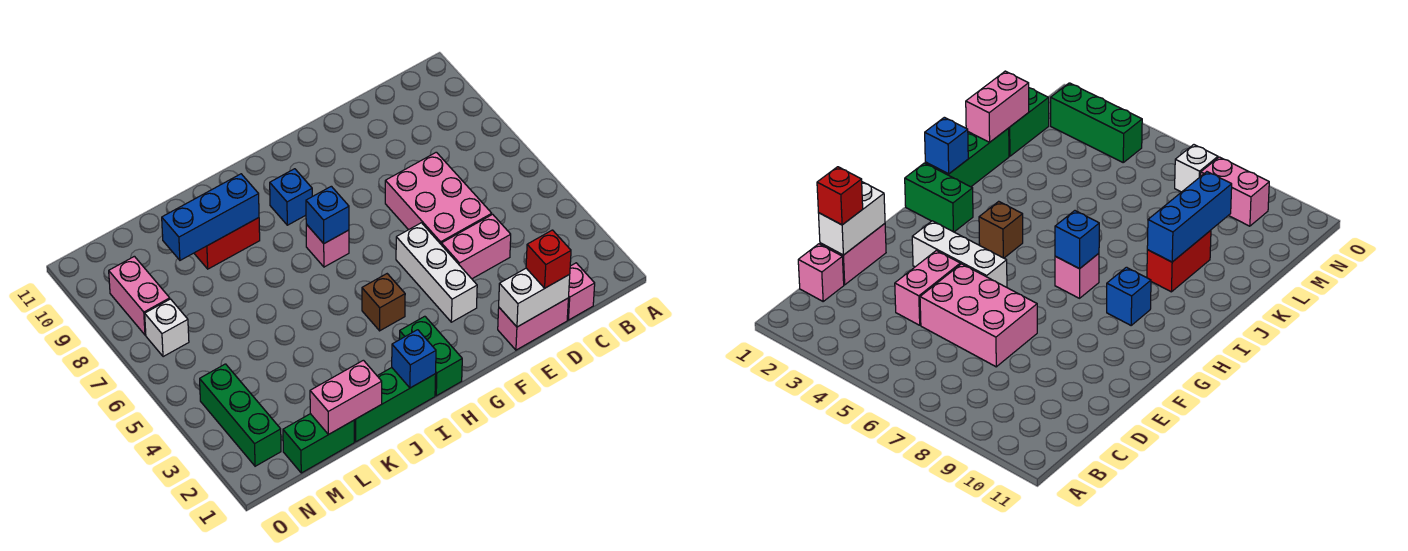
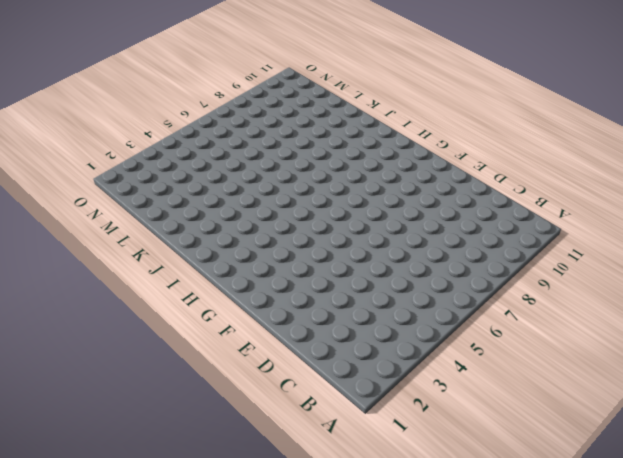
none -> pink 1x1 brick [567,263,595,320]
none -> pink 1x2 brick [498,298,568,350]
none -> pink 1x2 brick [441,214,511,279]

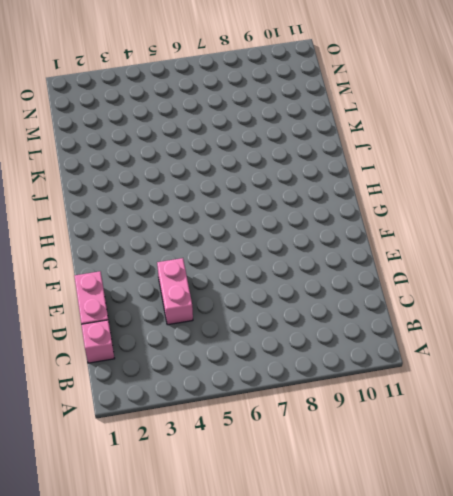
none -> pink 2x3 brick [385,152,492,244]
none -> white 1x3 brick [396,223,477,322]
none -> green 1x2 brick [399,316,462,396]

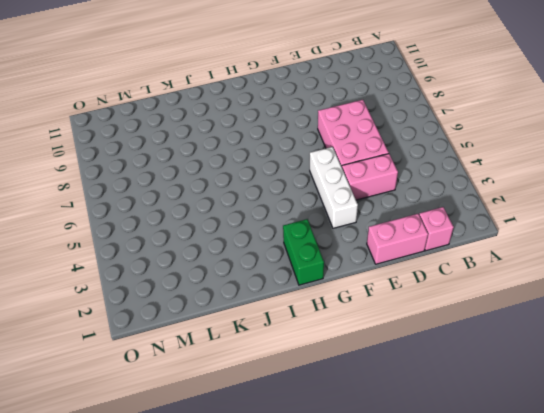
none -> brown 1x1 brick [362,274,405,331]
none -> pink 1x1 brick [306,224,349,267]
none -> blue 1x1 brick [270,169,312,225]

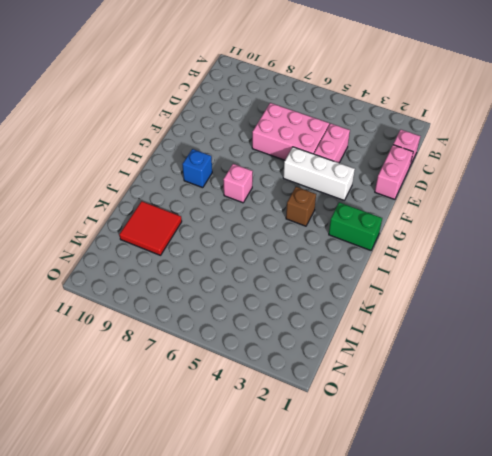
red 2x2 tile [119,201,182,255] -> red 1x2 brick [194,218,260,269]
none -> green 1x3 brick [354,368,436,442]
none -> green 1x2 brick [283,414,354,473]
none -> green 1x3 brick [200,364,281,466]

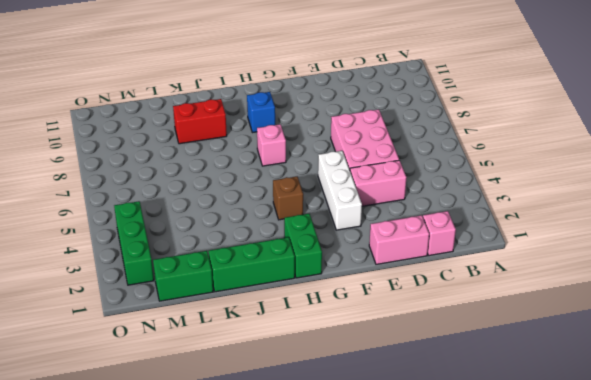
none -> white 1x1 brick [145,299,189,357]
none -> pink 1x2 brick [109,256,170,335]
none -> white 1x2 brick [499,268,570,327]

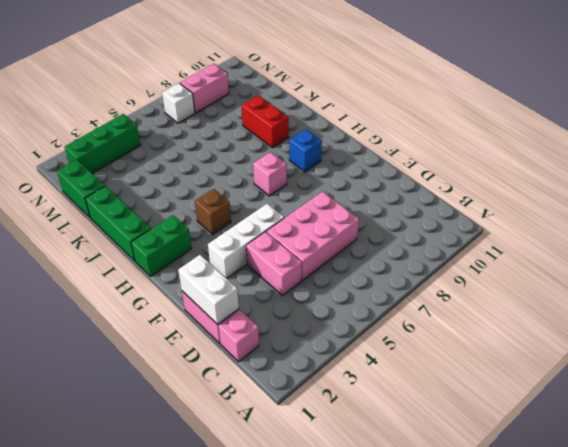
none -> blue 1x1 brick [306,186,349,243]
none -> blue 1x1 brick [392,330,436,388]
none -> blue 1x3 brick [162,174,259,260]

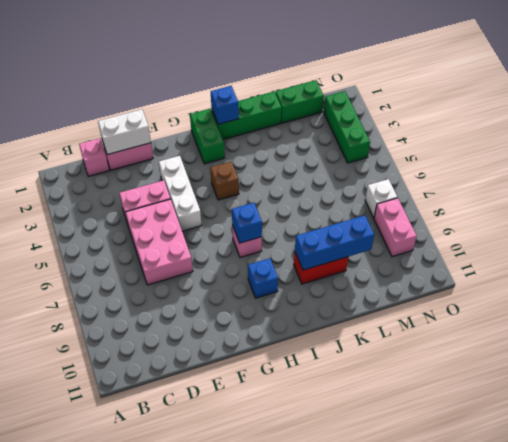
none -> pink 1x2 brick [310,360,382,435]
none -> red 1x1 brick [526,230,571,288]

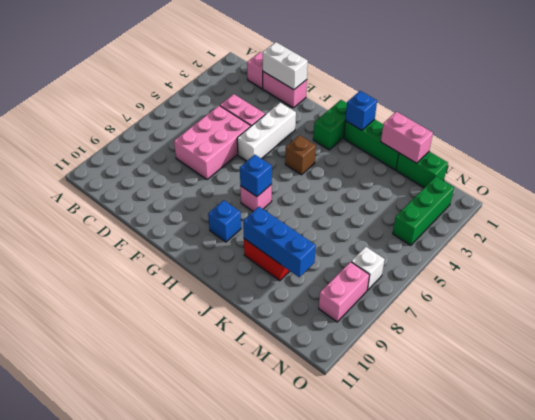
none -> red 1x1 brick [526,230,571,288]

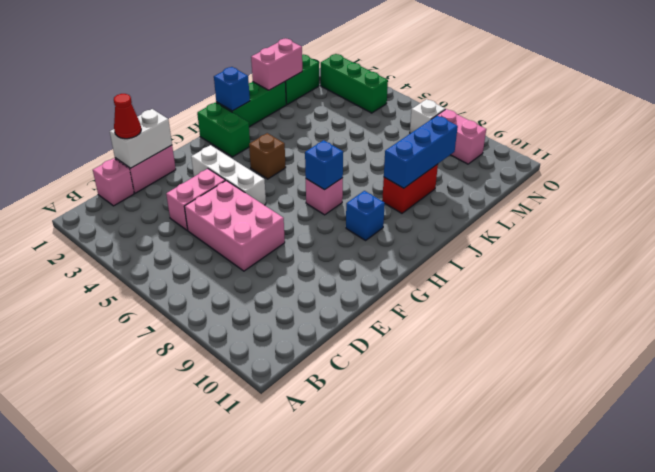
red 1x1 cone [114,94,141,139] -> red 1x1 brick [526,230,571,288]

